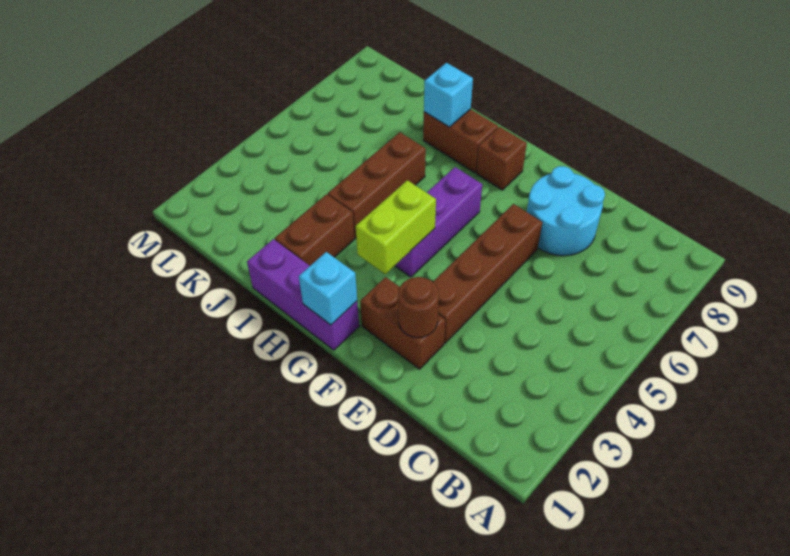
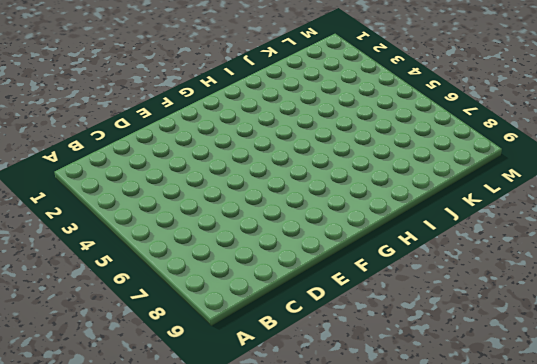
none -> cyan 2x2 round brick [527,166,605,256]
none -> brown 1x2 brick [360,277,445,369]
none -> brown 1x4 brick [433,204,542,343]

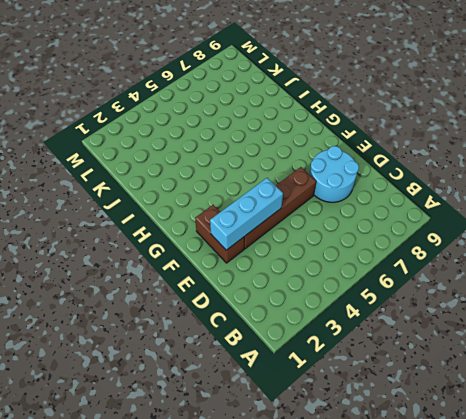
cyan 1x3 brick [210,178,283,250] -> brown 1x1 round brick [398,277,439,338]
none -> purple 1x3 brick [247,239,359,350]
none -> purple 1x3 brick [395,167,482,277]
none -> brown 1x1 brick [476,127,527,190]

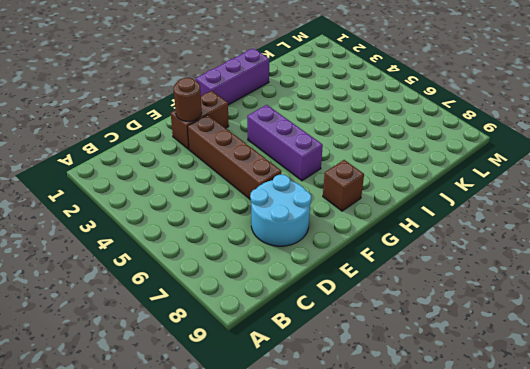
none -> brown 1x2 brick [423,109,498,173]
none -> brown 1x2 brick [275,194,354,266]
none -> brown 1x3 brick [328,132,426,238]

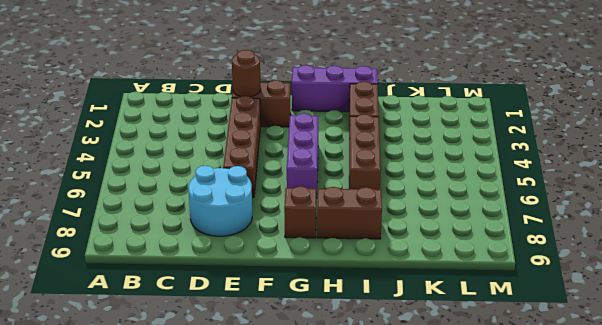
none -> cyan 1x1 brick [299,252,357,325]
none -> lime 1x2 brick [356,180,436,274]
none -> cyan 1x1 brick [424,63,473,127]

